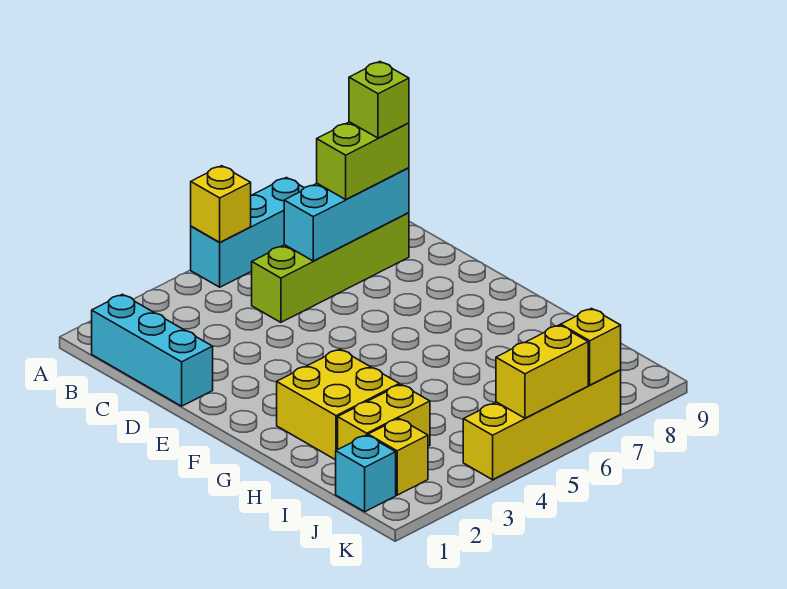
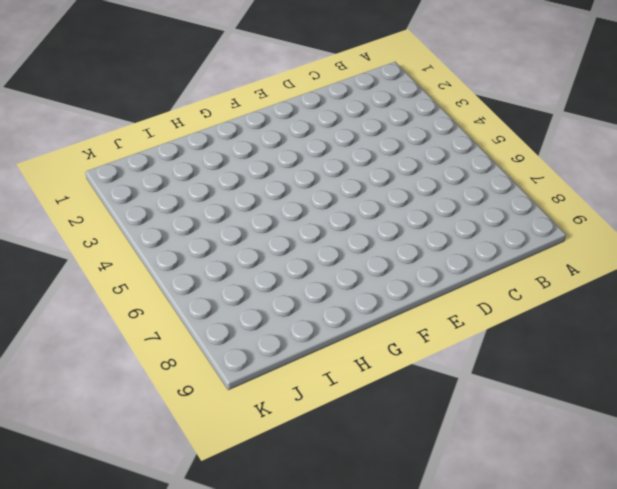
none -> cyan 1x3 brick [191,178,304,287]
none -> cyan 1x3 brick [92,294,213,406]
none -> lime 1x4 brick [252,213,409,322]

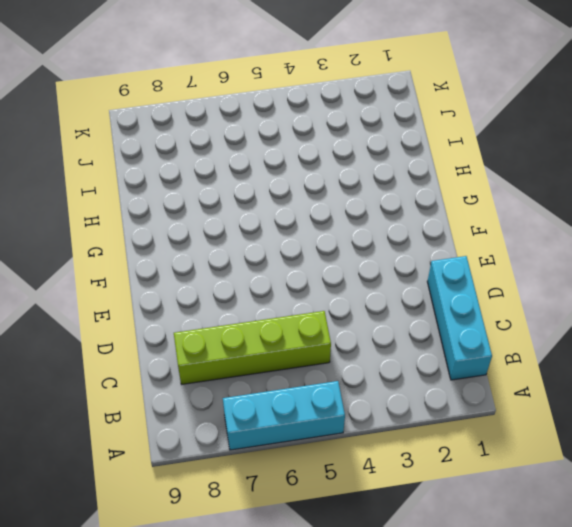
none -> yellow 2x2 brick [277,349,399,460]
none -> yellow 1x2 brick [338,385,430,449]
none -> cyan 1x1 brick [336,435,396,512]

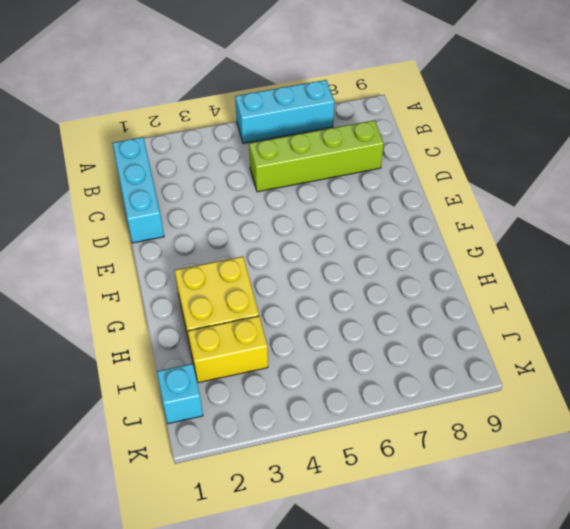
none -> yellow 1x1 brick [368,419,428,495]
none -> yellow 1x4 brick [463,370,621,480]
none -> yellow 1x1 brick [191,166,251,242]

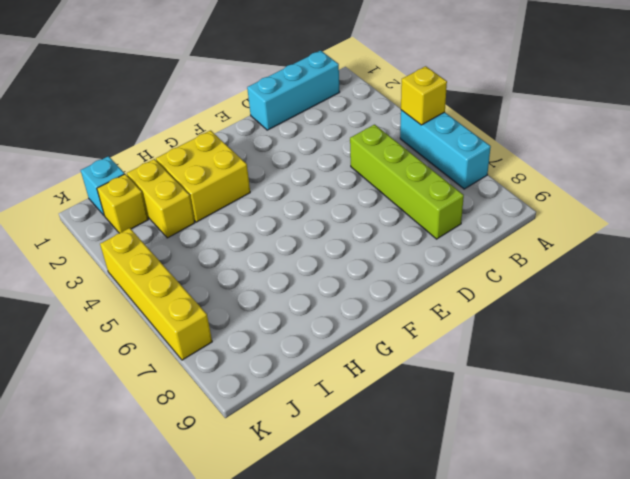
none -> cyan 1x3 brick [284,168,409,261]
none -> yellow 1x2 brick [496,325,588,418]
none -> yellow 1x1 brick [561,309,621,385]

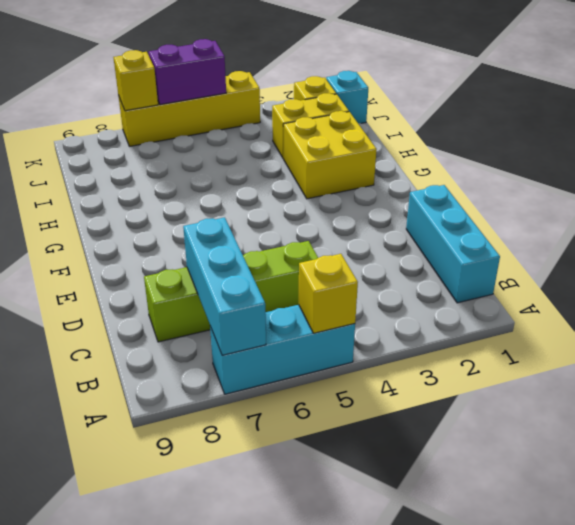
cyan 1x3 brick [183,217,266,355] -> cyan 1x3 brick turned to [284,168,409,261]
purple 1x2 brick [149,39,226,105] -> yellow 1x2 brick [496,325,588,418]
none -> lime 1x2 brick [317,122,409,200]
none -> lime 1x1 brick [349,62,409,138]

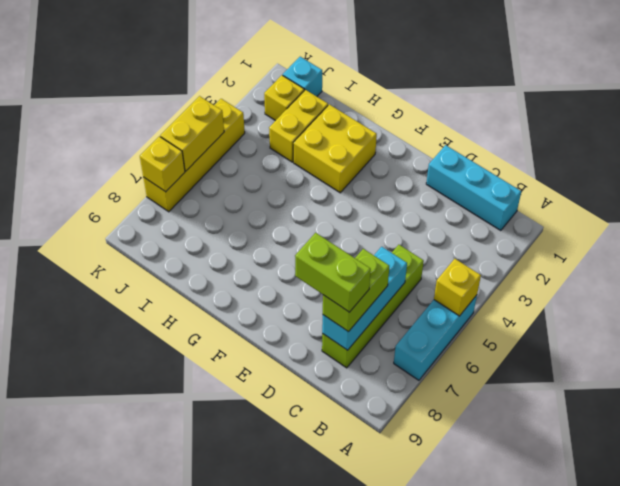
lime 1x2 brick [295,233,371,312] -> lime 1x1 brick [349,62,409,138]

